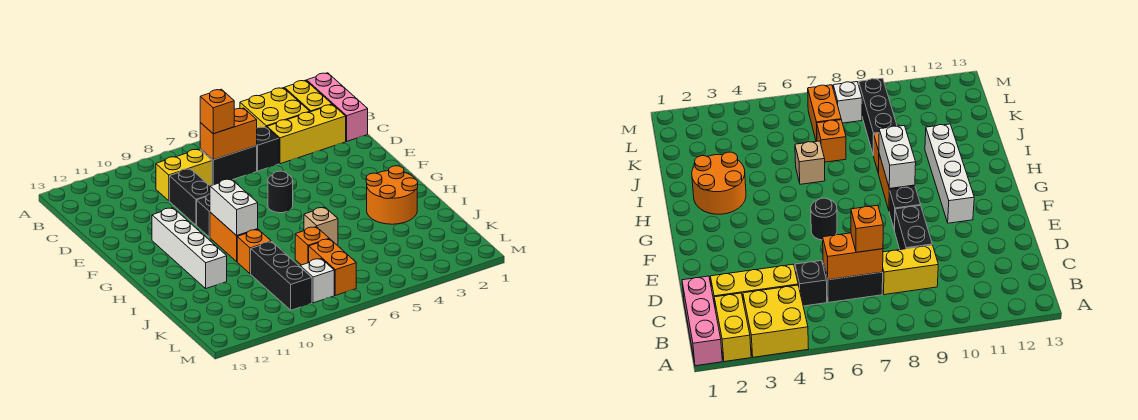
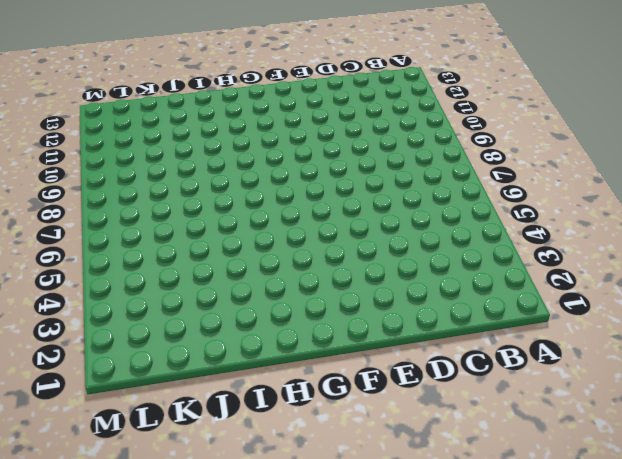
none -> pink 1x3 brick [307,73,368,141]
none -> yellow 1x2 brick [284,80,332,112]
none -> yellow 2x2 brick [240,88,310,128]

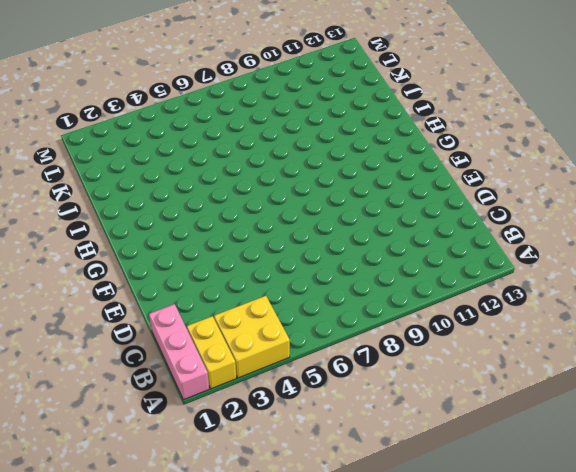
none -> yellow 1x3 brick [267,105,346,164]
none -> black 1x1 brick [257,127,279,171]
none -> black 1x2 brick [200,146,257,185]

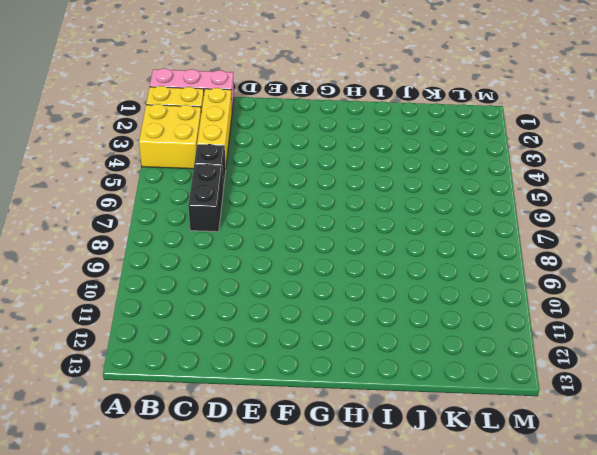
none -> yellow 1x2 brick [156,149,212,201]
none -> black 1x2 brick [169,169,210,225]
none -> black 1x1 round brick [268,171,293,213]

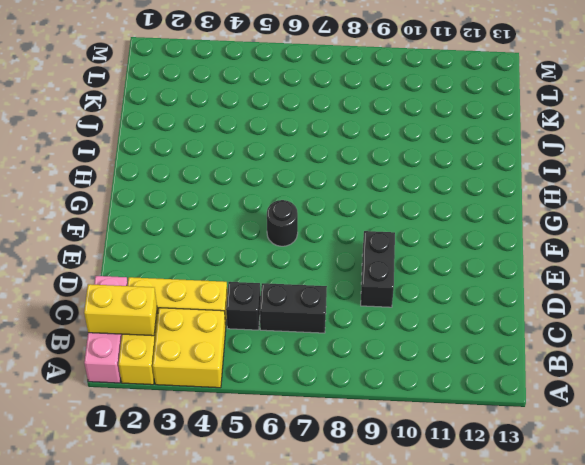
yellow 1x2 brick [84,284,157,336] -> yellow 1x2 brick moved to [156,149,212,201]
none -> black 1x1 brick [197,194,210,237]
none -> white 1x4 brick [152,208,227,288]
none -> orange 1x2 brick [210,212,258,261]

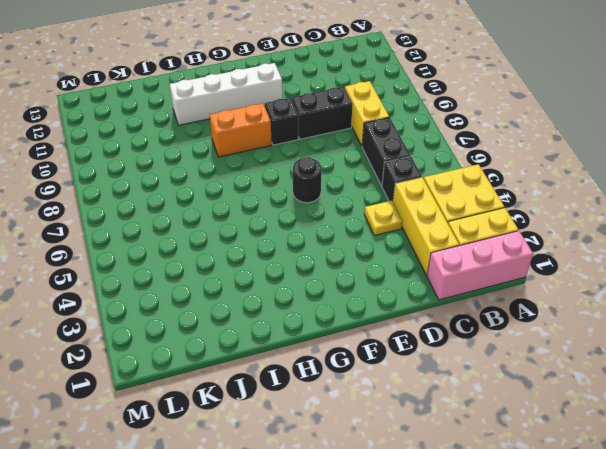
yellow 1x1 plate [364,201,402,236] -> none
none -> orange 2x2 round brick [366,166,418,224]
none -> tan 1x1 brick [304,207,338,245]
none -> orange 1x1 brick [237,230,271,274]

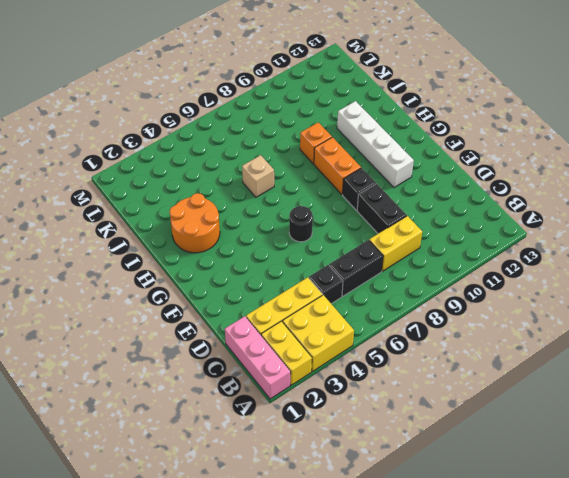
none -> orange 1x1 brick [295,227,329,265]
none -> black 1x3 brick [251,242,312,310]
none -> orange 1x2 brick [309,239,356,295]

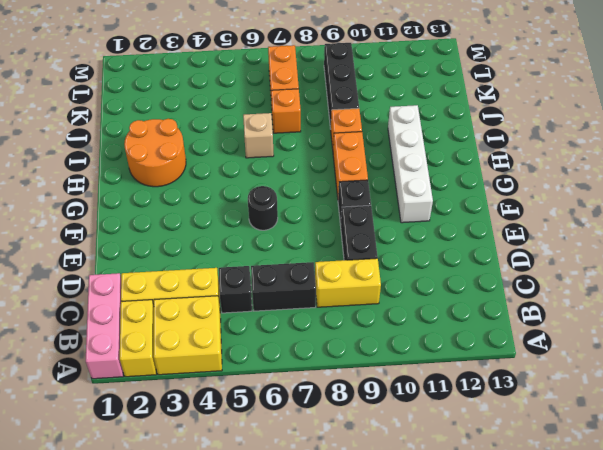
none -> white 1x1 brick [300,259,334,303]
none -> orange 1x2 brick [200,108,257,160]
none -> white 1x2 brick [210,179,258,236]

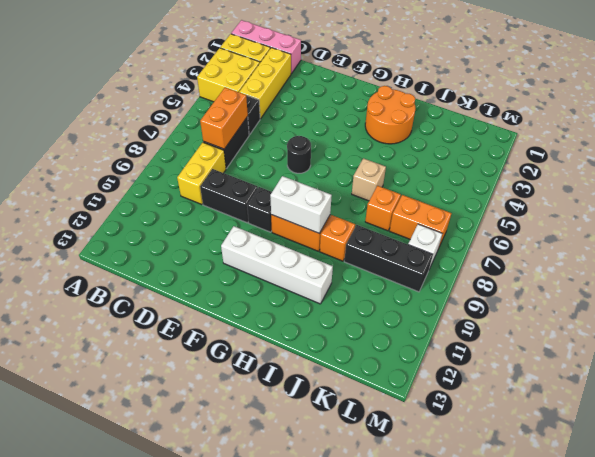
none -> orange 1x1 brick [200,89,234,134]

